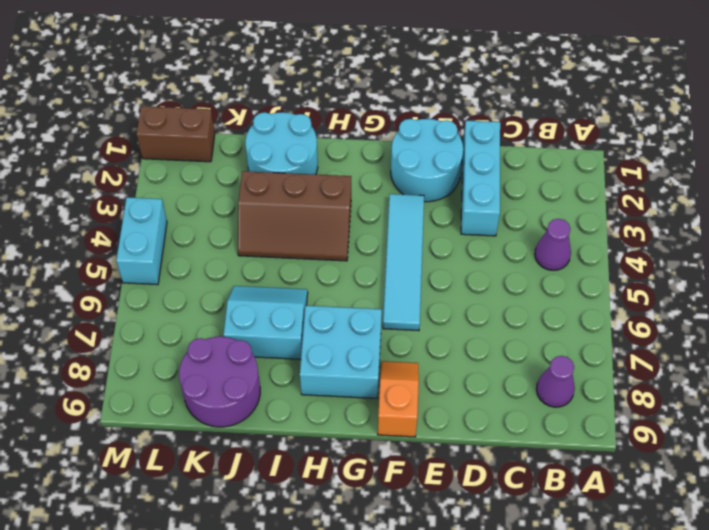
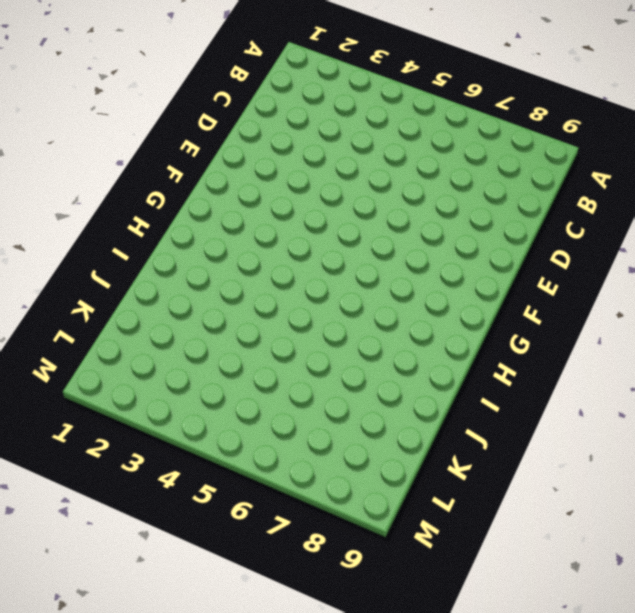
none -> purple 1x1 cone [535,219,571,270]
none -> purple 1x1 cone [536,356,575,407]
none -> cyan 1x3 brick [461,121,500,236]

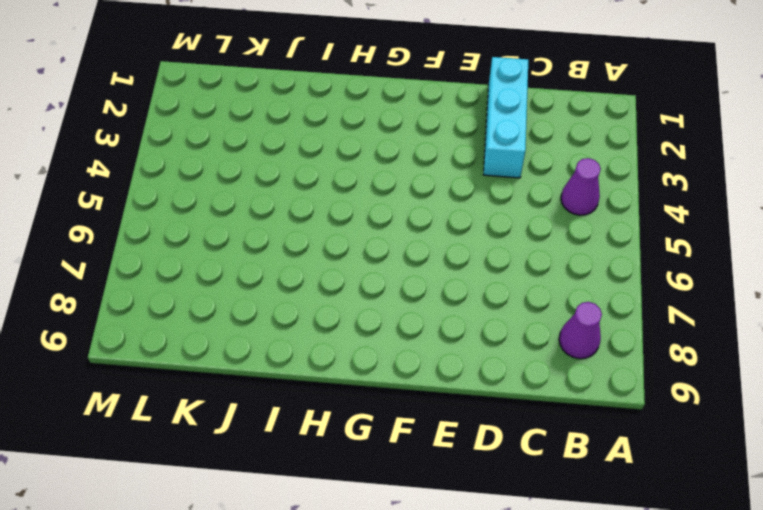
none -> cyan 2x2 round brick [391,119,463,202]
none -> cyan 1x4 tile [383,194,424,331]
none -> orange 1x2 slope [378,361,419,437]

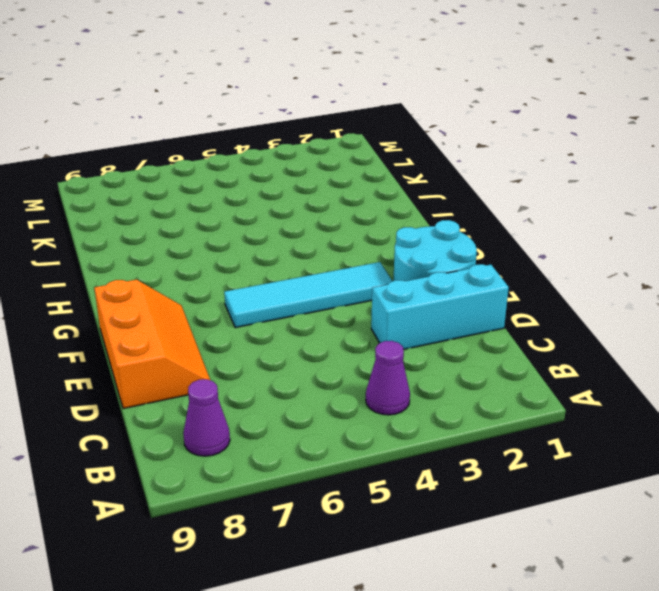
orange 2x3 slope [94,280,210,409] -> orange 1x2 slope [378,361,419,437]
none -> cyan 2x2 brick [300,306,382,398]
none -> brown 2x3 slope [238,171,351,261]
none -> cyan 2x2 round brick [245,112,318,174]

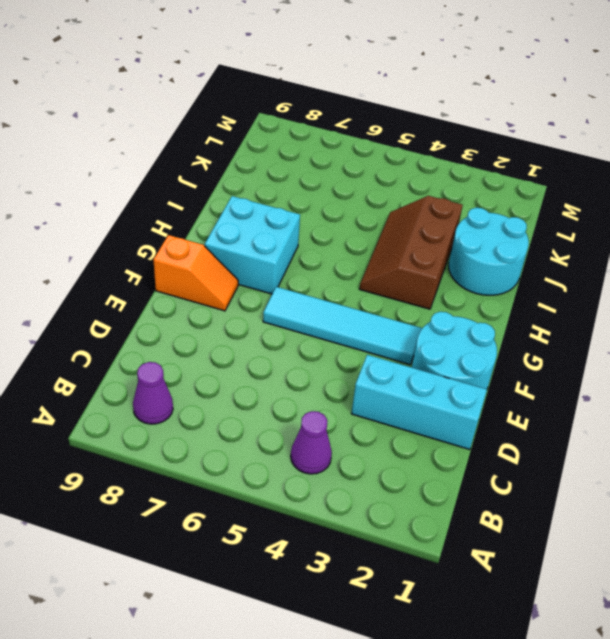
none -> cyan 2x2 slope [224,286,308,359]
none -> purple 2x2 round brick [179,337,260,427]
none -> brown 1x2 brick [137,106,215,162]

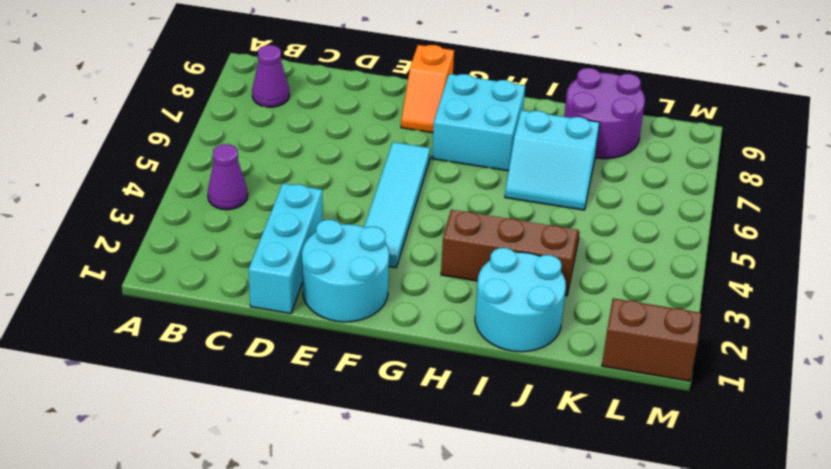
none -> cyan 1x2 brick [116,197,167,285]

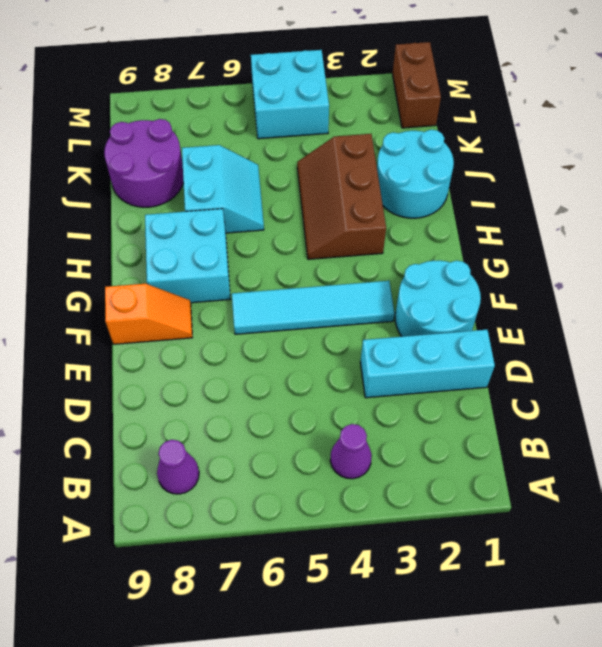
cyan 2x2 brick [251,50,329,139] -> cyan 1x2 brick [116,197,167,285]

